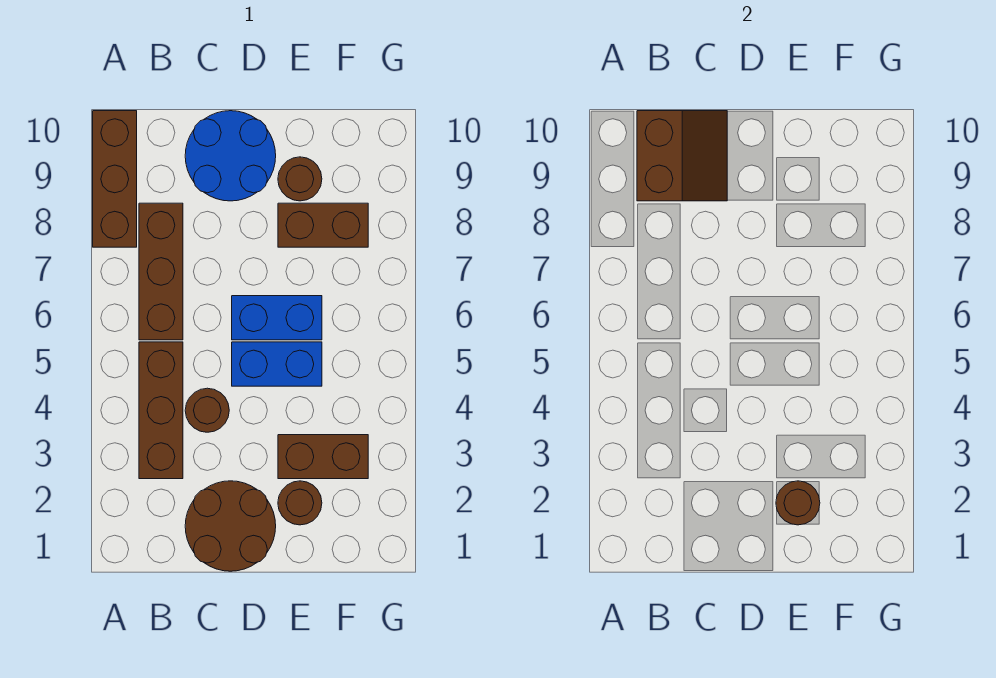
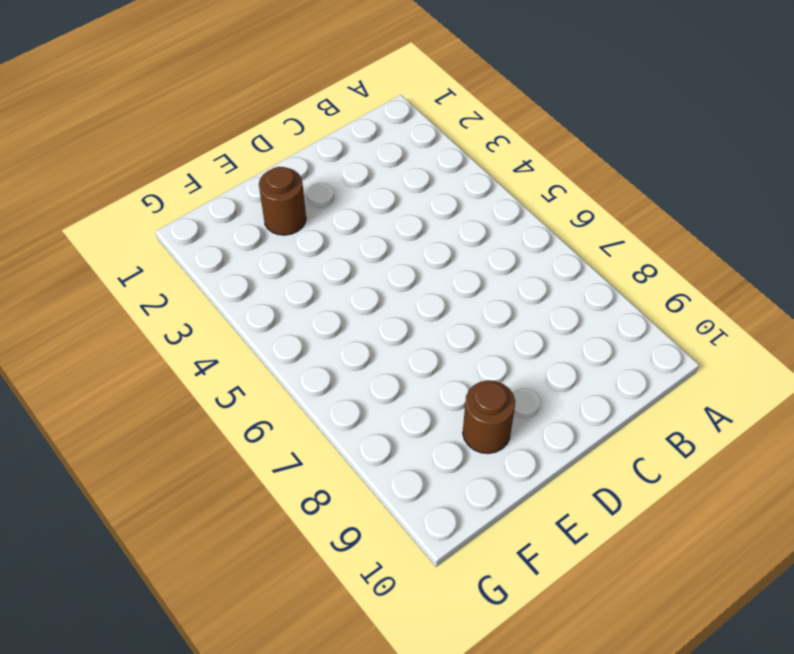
none -> brown 1x3 brick [93,111,137,247]
none -> brown 1x3 brick [139,342,183,479]
none -> brown 1x3 brick [139,203,183,340]

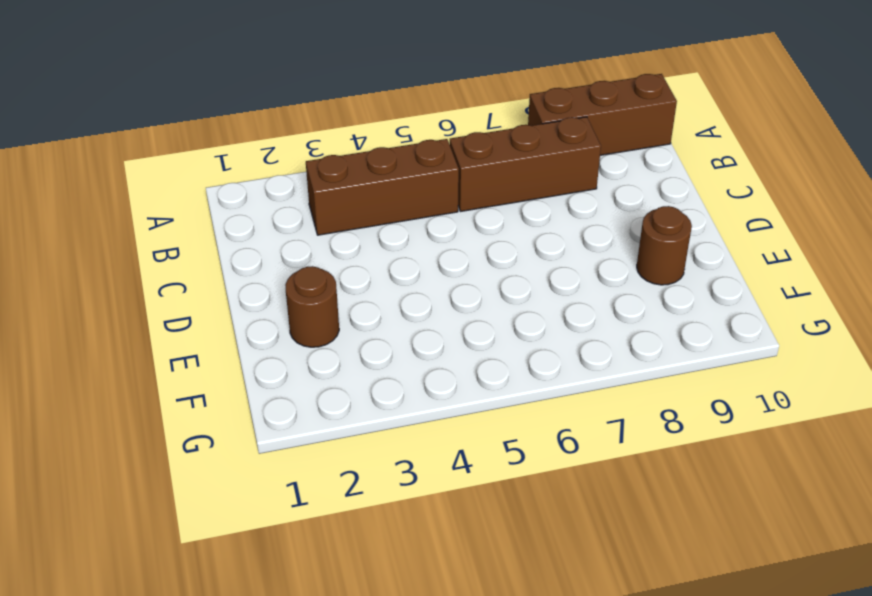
none -> brown 2x2 round brick [185,481,276,571]
none -> brown 1x1 round brick [185,388,229,432]
none -> blue 2x2 round brick [185,111,276,201]

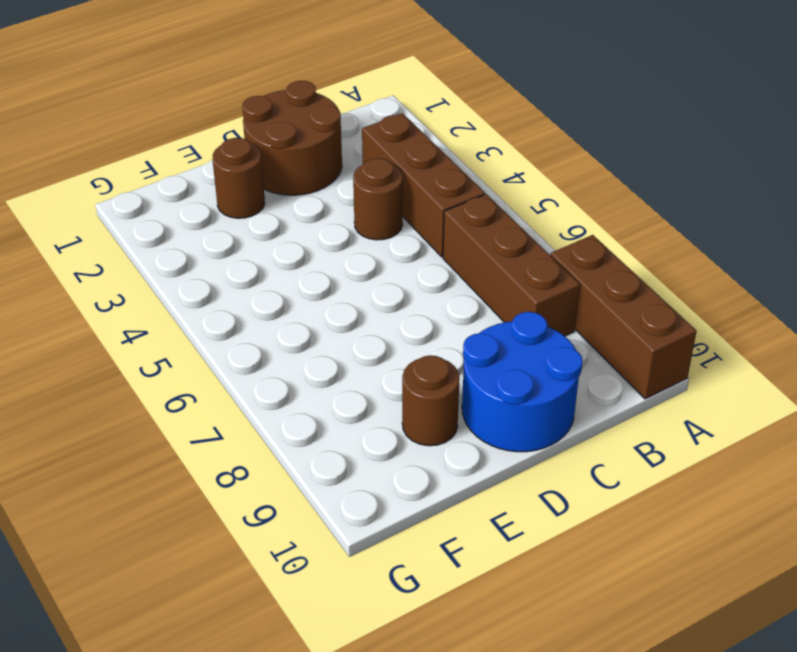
none -> blue 1x2 brick [232,342,322,386]
none -> blue 1x2 brick [232,296,322,340]
none -> brown 1x2 brick [278,435,368,479]

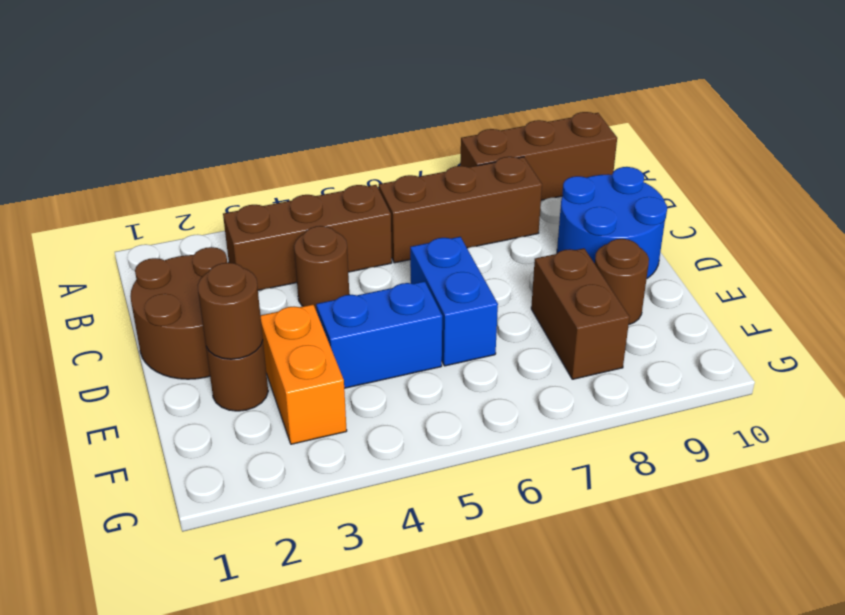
orange 1x2 brick [260,305,347,444] -> brown 1x2 brick [278,435,368,479]
blue 1x2 brick [316,281,442,388] -> blue 1x2 brick turned to [232,342,322,386]
none -> brown 2x2 slope [637,111,727,201]

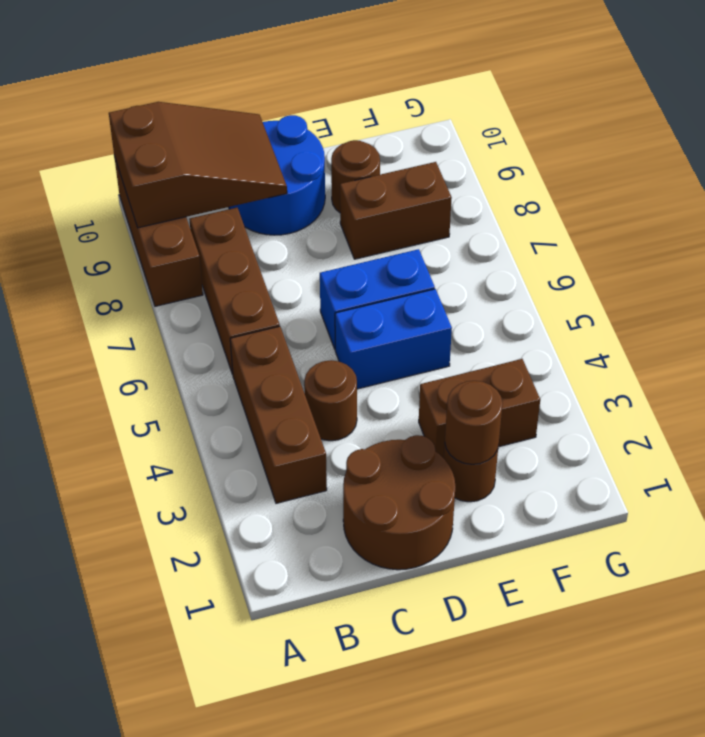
brown 2x3 slope [109,102,287,228] -> brown 2x2 slope [637,111,727,201]

